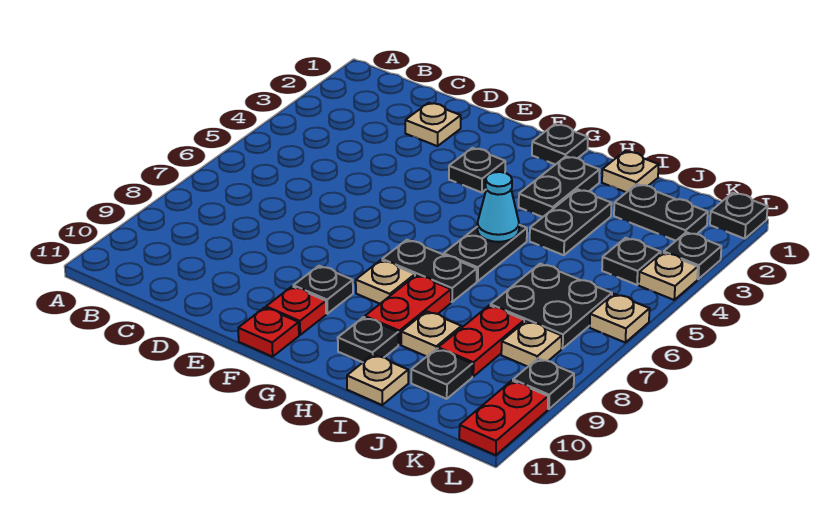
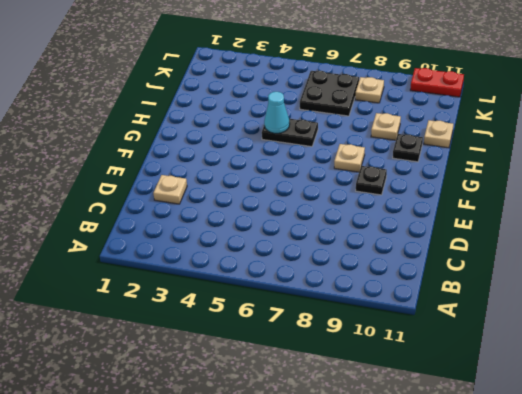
none -> black 1x1 plate [449,148,505,193]
none -> red 1x1 plate [266,286,326,335]
none -> red 1x1 plate [238,307,299,357]

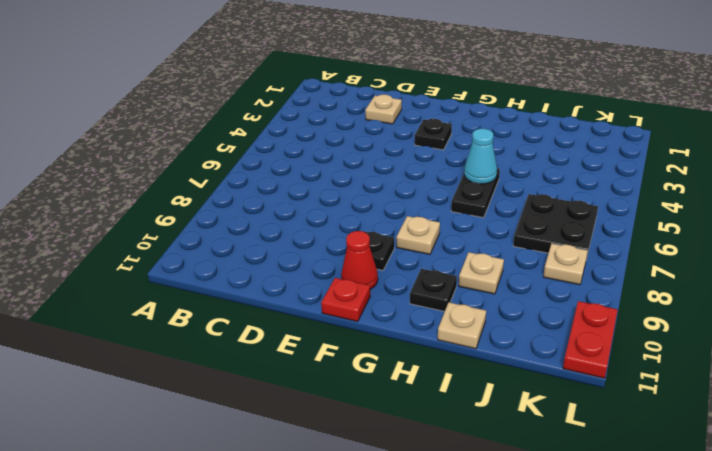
red 1x1 cone [341,231,378,289] -> red 1x1 plate [266,286,326,335]
none -> black 1x1 plate [532,124,588,165]
none -> black 1x2 plate [382,240,477,302]
none -> black 1x2 plate [519,156,600,217]

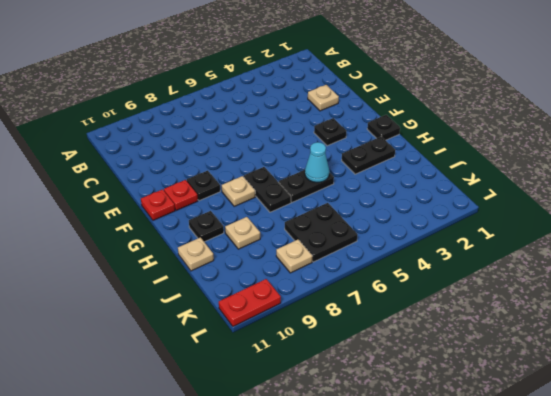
none -> red 1x2 plate [365,275,451,345]
none -> tan 1x1 plate [602,151,659,192]
none -> black 1x2 plate [530,189,612,255]

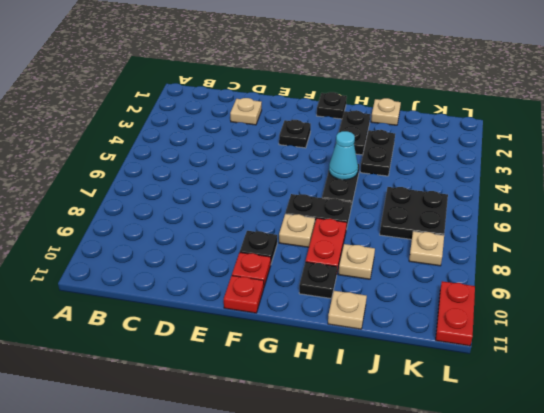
none -> black 1x2 plate [614,184,708,241]
none -> red 1x2 plate [438,305,524,376]
none -> black 1x1 plate [411,349,472,399]

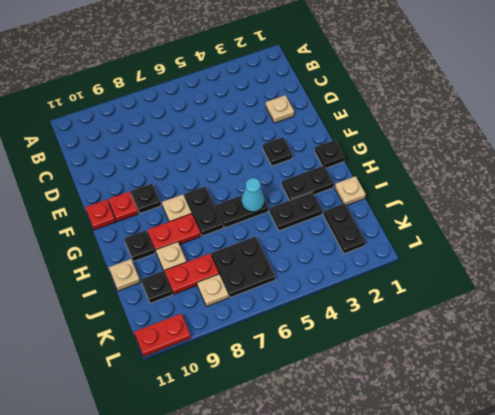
none -> black 1x1 plate [602,238,661,285]
none -> black 1x1 plate [710,193,768,239]
none -> black 1x1 plate [664,232,721,279]

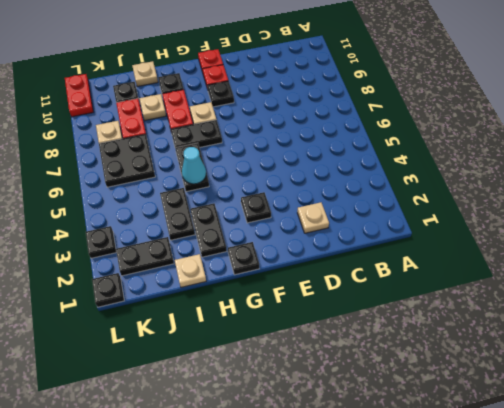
none -> black 1x1 plate [602,238,661,285]
none -> tan 1x1 plate [639,252,698,300]
none -> tan 1x1 plate [590,294,650,342]

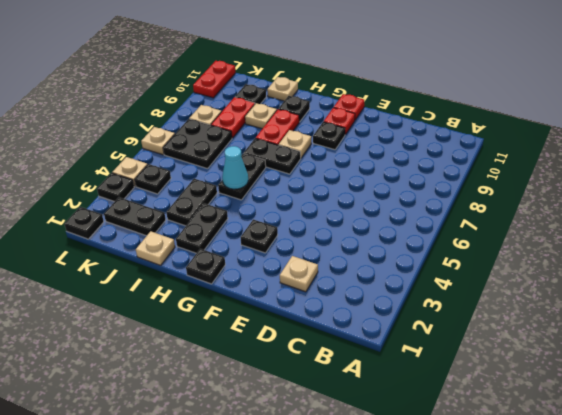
none -> black 1x1 plate [513,358,574,409]

